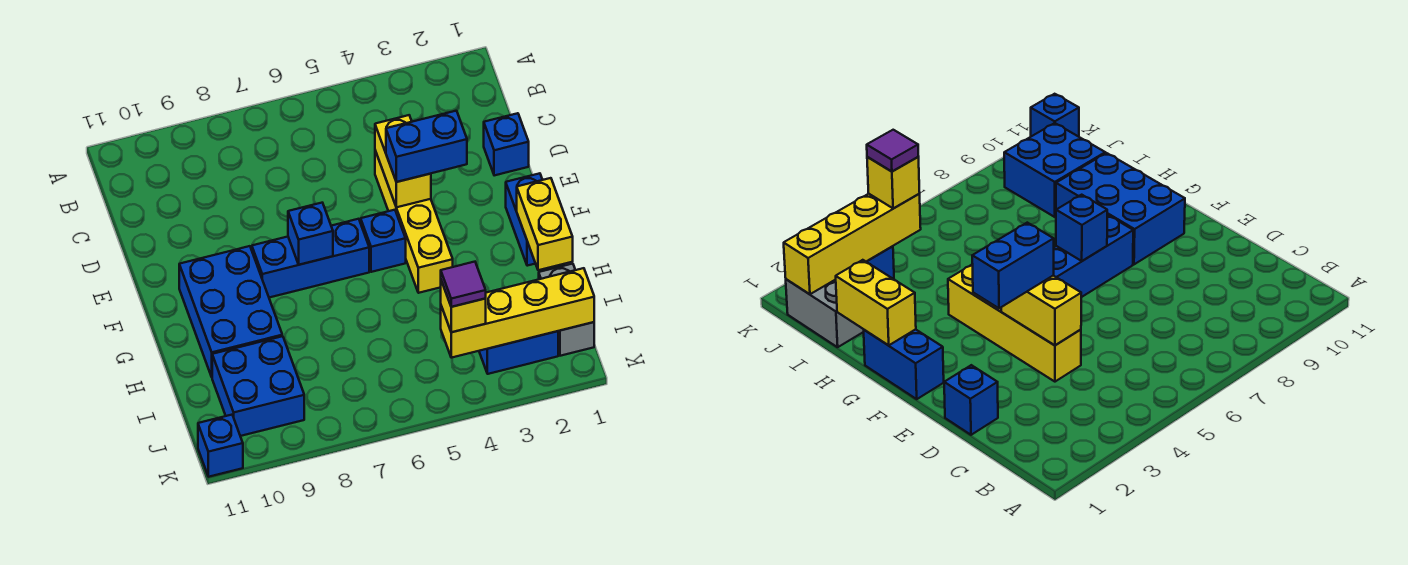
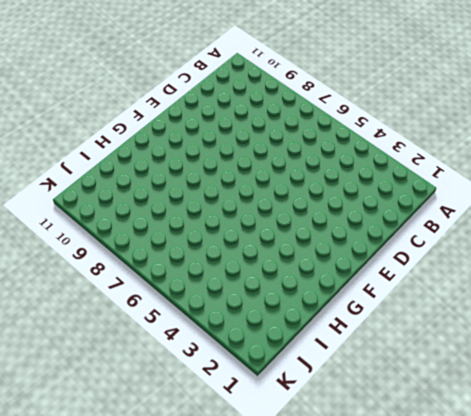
none -> blue 1x1 brick [484,113,529,176]
none -> yellow 1x4 brick [375,151,453,293]
none -> blue 1x2 brick [506,173,542,266]

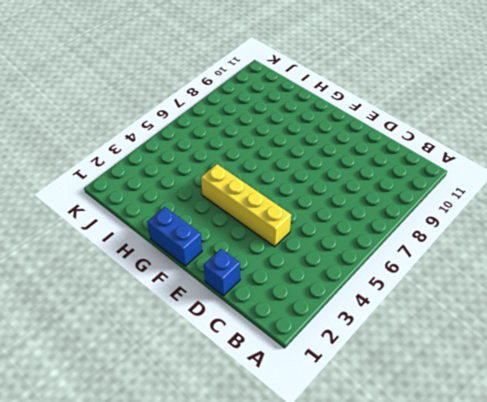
none -> blue 1x1 brick [361,210,406,272]
none -> blue 1x3 brick [252,219,369,298]
none -> blue 2x3 brick [179,246,282,377]

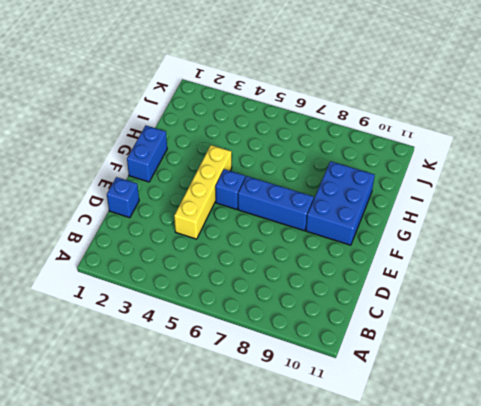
none -> grey 1x2 brick [539,264,594,356]
none -> blue 2x2 brick [212,336,304,436]
none -> blue 1x2 brick [479,331,558,374]

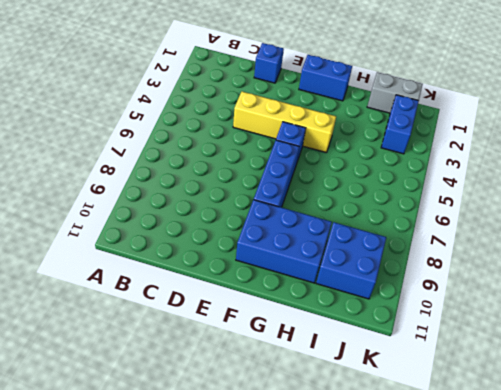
none -> blue 1x1 brick [198,415,243,477]
none -> yellow 1x2 brick [375,115,431,207]
none -> blue 1x1 brick [288,203,333,265]

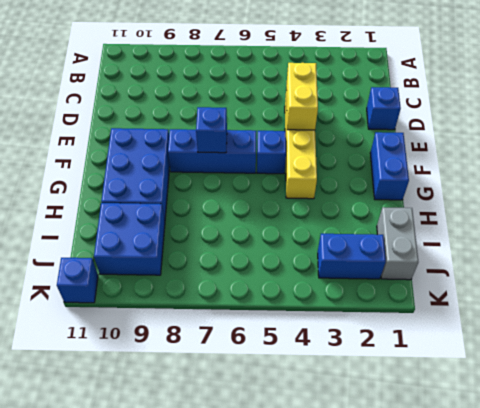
none -> yellow 1x2 brick [517,178,573,270]
none -> yellow 1x4 brick [441,268,594,358]
none -> blue 1x2 brick [386,111,467,182]

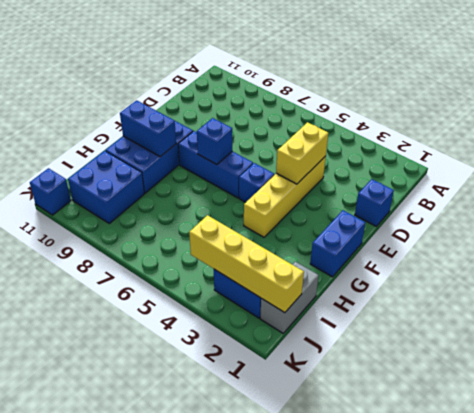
blue 1x2 brick [120,100,176,157] -> blue 1x2 brick moved to [386,111,467,182]
none -> yellow 1x2 brick [517,178,573,270]
none -> yellow 1x1 brick [441,281,486,332]
none -> purple 1x1 tile [441,262,486,307]

